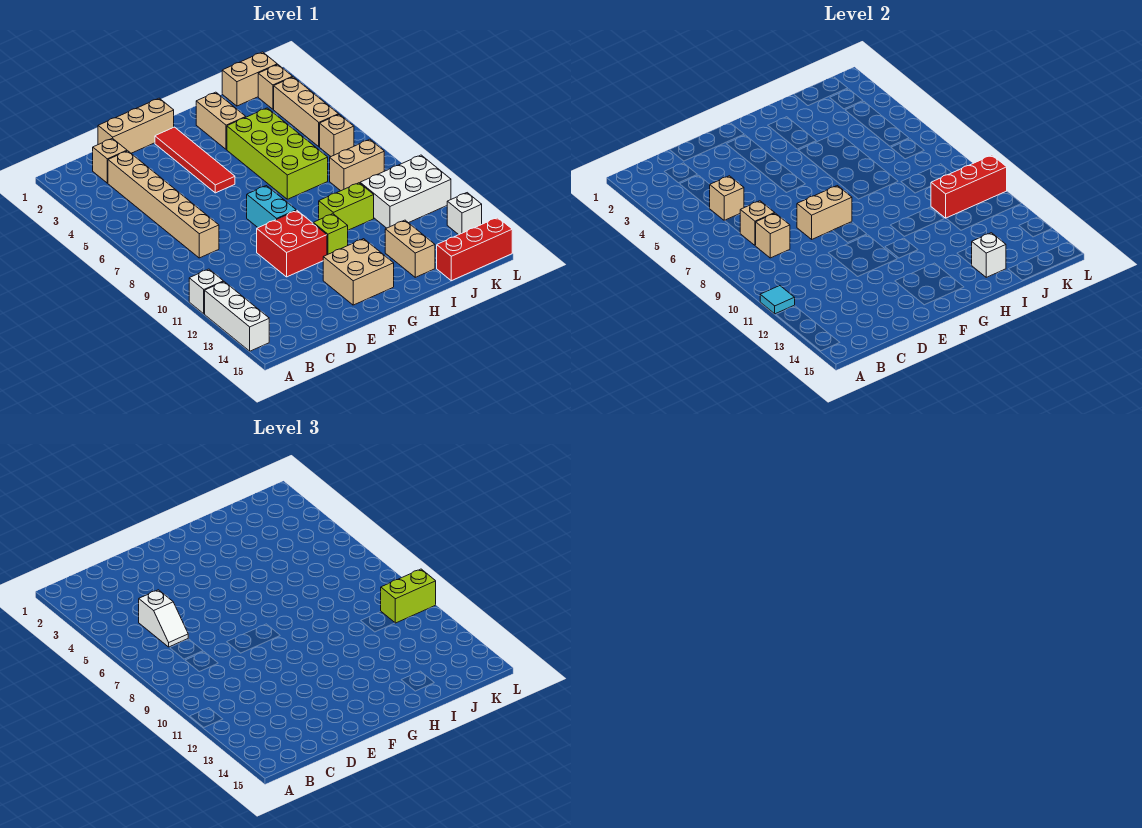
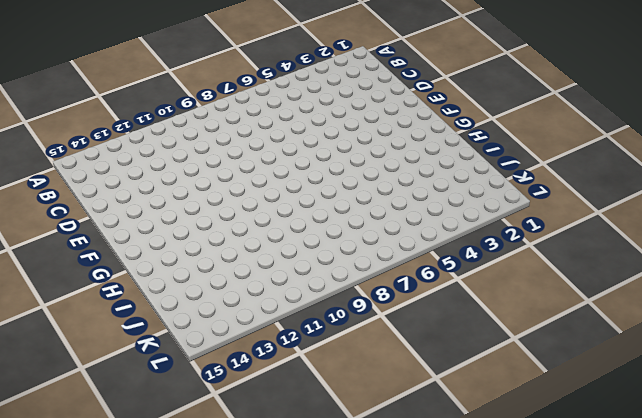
none -> white 1x1 brick [189,269,224,314]
none -> white 1x3 brick [205,282,269,351]
none -> tan 1x1 brick [93,138,127,183]
none -> tan 1x6 brick [108,151,219,258]

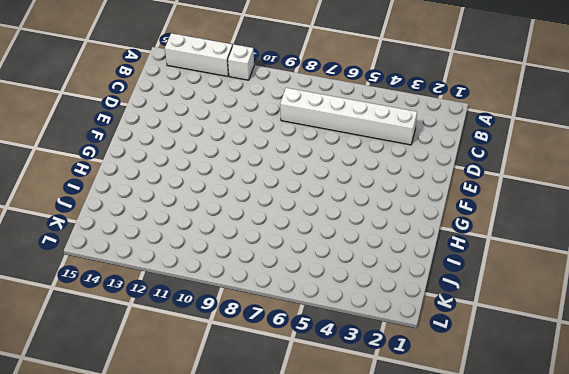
white 1x6 brick [280,88,417,145] -> tan 1x6 brick [108,151,219,258]
none -> tan 1x1 brick [93,138,127,183]
none -> tan 1x3 brick [98,98,174,153]
none -> red 2x2 brick [257,210,327,277]
none -> red 1x4 tile [155,127,235,193]

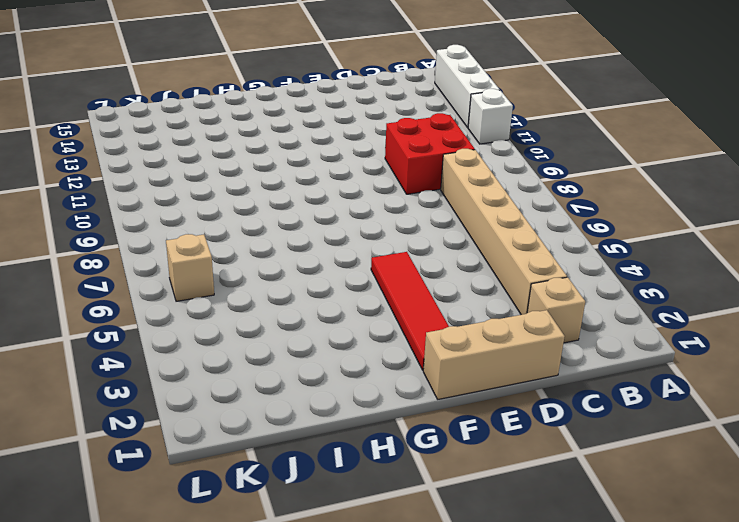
red 2x2 brick [385,113,475,194] -> red 2x2 brick moved to [257,210,327,277]
none -> cyan 1x2 brick [247,186,296,228]
none -> tan 2x2 brick [323,239,394,305]
none -> lime 1x1 brick [313,214,348,255]
none -> tan 1x2 brick [196,92,246,149]

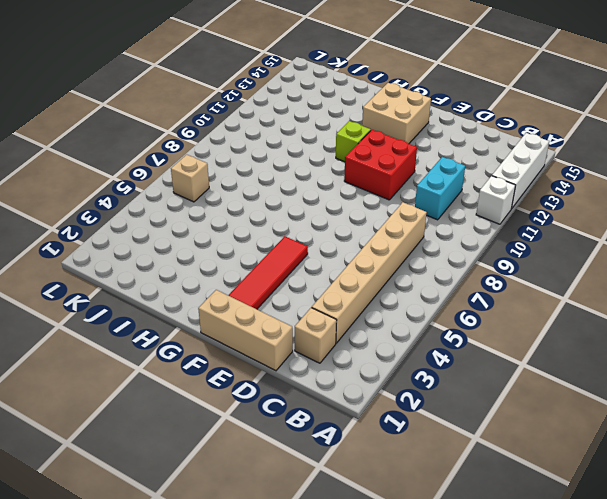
cyan 1x2 brick [415,157,465,220] -> cyan 1x2 brick moved to [247,186,296,228]
none -> tan 1x2 brick [196,92,246,149]
none -> lime 2x4 brick [227,108,328,199]
none -> lime 1x2 brick [319,183,374,230]
none -> tan 1x2 brick [385,220,435,277]

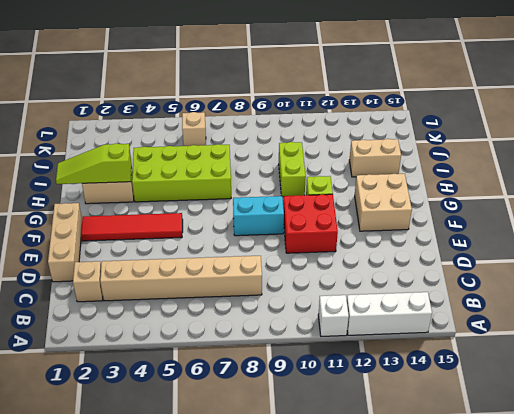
lime 1x3 slope [56,143,132,184] -> none
none -> tan 1x2 brick [222,52,277,106]
none -> tan 1x2 brick [330,139,384,191]
none -> white 2x3 brick [360,155,451,228]
none -> red 1x3 brick [437,217,512,281]

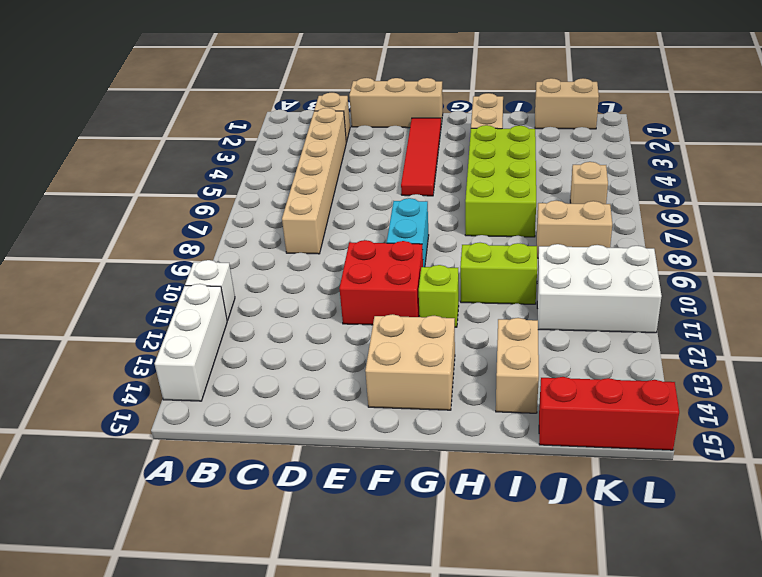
none -> tan 1x1 brick [258,65,293,109]
none -> tan 1x3 brick [274,77,339,147]
none -> white 1x1 brick [447,193,482,235]
none -> cyan 1x1 tile [760,286,795,314]

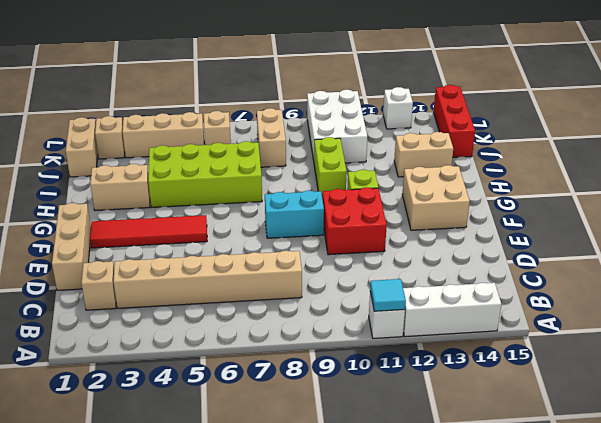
none -> tan 1x1 brick [710,176,744,221]
none -> tan 1x1 brick [740,201,775,245]
none -> tan 1x1 brick [755,213,790,258]
none -> tan 1x2 brick [797,186,852,239]

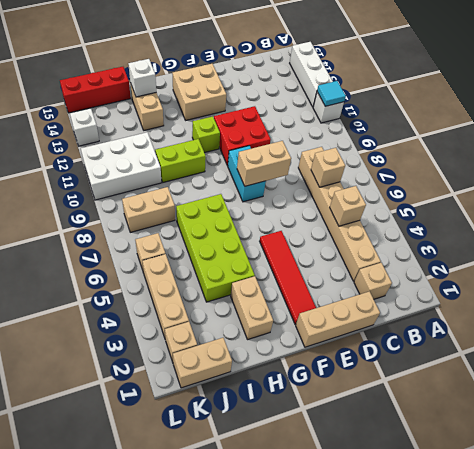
none -> tan 1x1 brick [755,213,790,258]
none -> red 1x3 brick [931,155,1007,218]
none -> white 1x2 slope [139,590,188,647]
none -> lime 1x2 brick [381,569,436,623]

